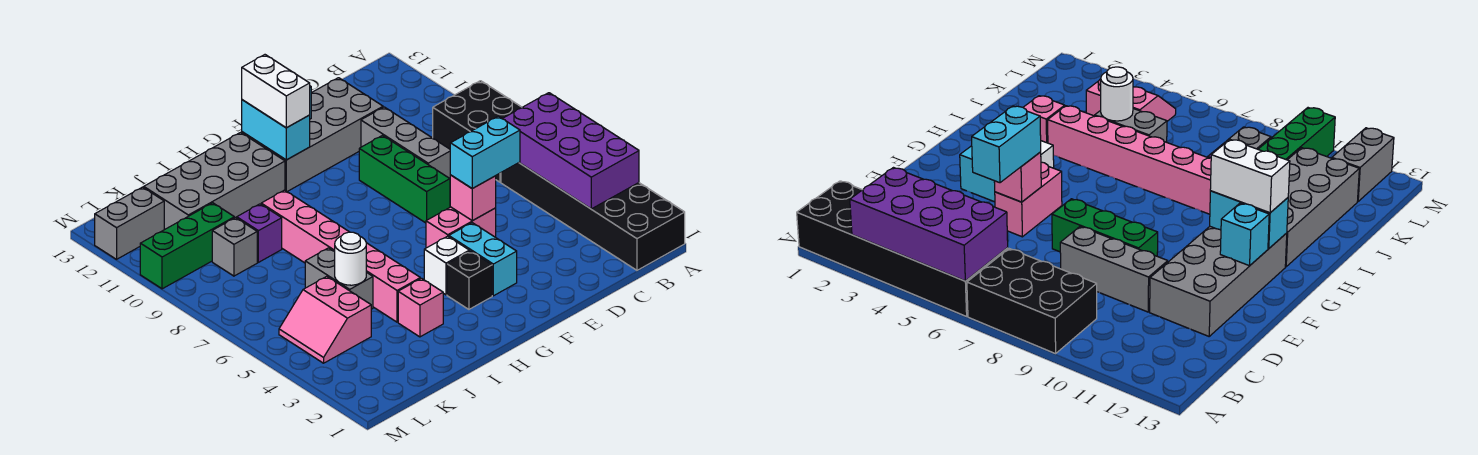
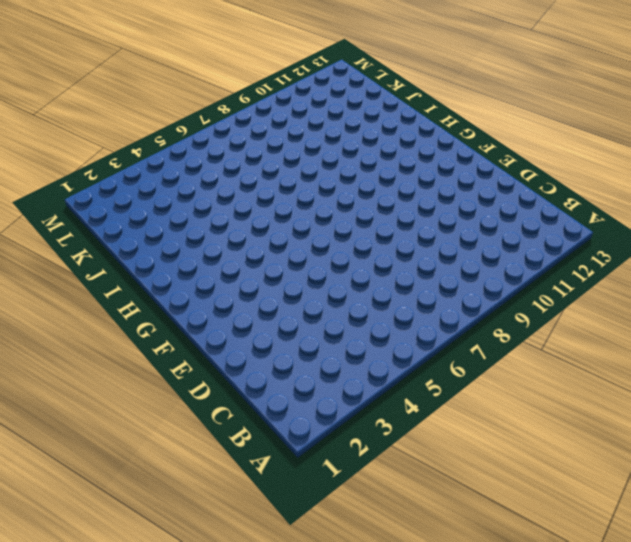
none -> black 2x6 brick [501,163,685,270]
none -> black 2x3 brick [433,81,522,182]
none -> grey 1x3 brick [361,107,450,178]

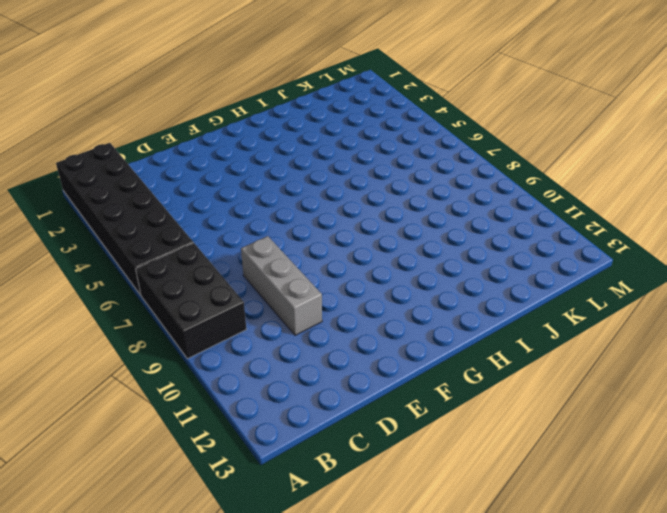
none -> grey 2x4 brick [242,78,383,191]
none -> pink 1x2 brick [426,207,496,248]
none -> green 1x3 brick [359,135,450,223]

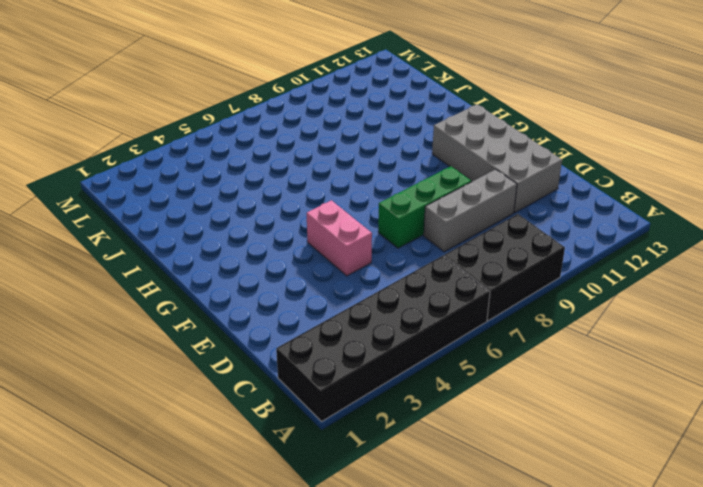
none -> cyan 1x2 brick [449,223,517,296]
none -> black 1x1 brick [447,251,492,309]
none -> white 1x1 brick [424,236,469,295]

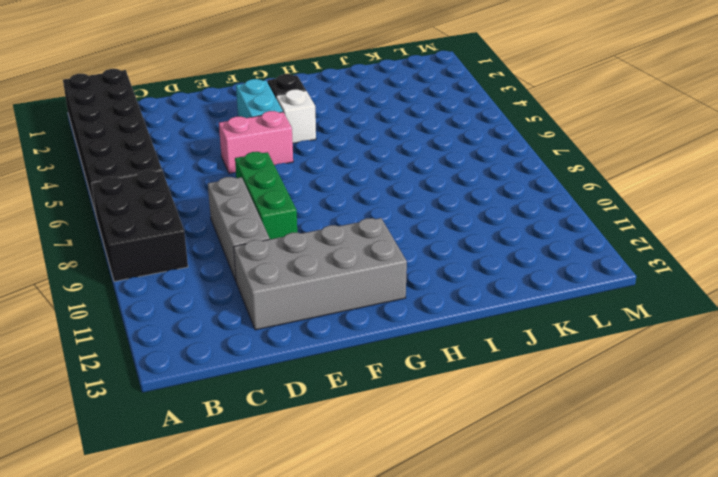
none -> grey 2x4 brick [144,132,285,230]
none -> pink 1x1 brick [398,278,443,337]
none -> pink 1x6 brick [261,190,420,322]

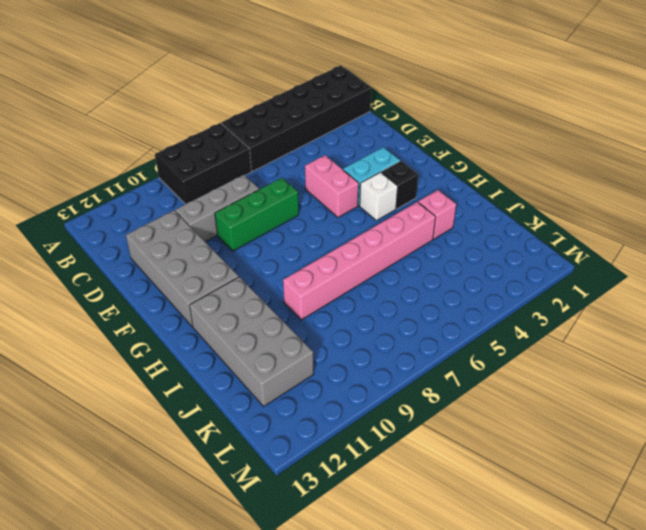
none -> grey 1x2 brick [305,248,373,309]
none -> purple 1x1 brick [237,204,282,262]
none -> pink 2x2 slope [279,276,371,363]

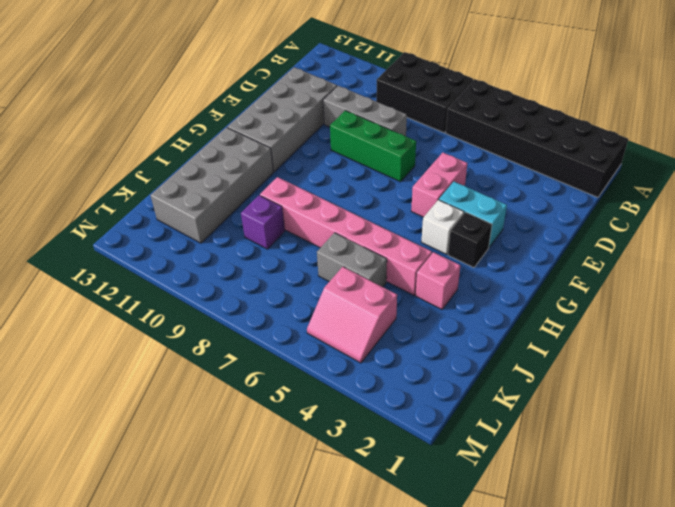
none -> grey 1x1 brick [212,218,257,276]
none -> green 1x3 brick [140,203,234,289]
none -> grey 1x2 brick [95,187,164,259]

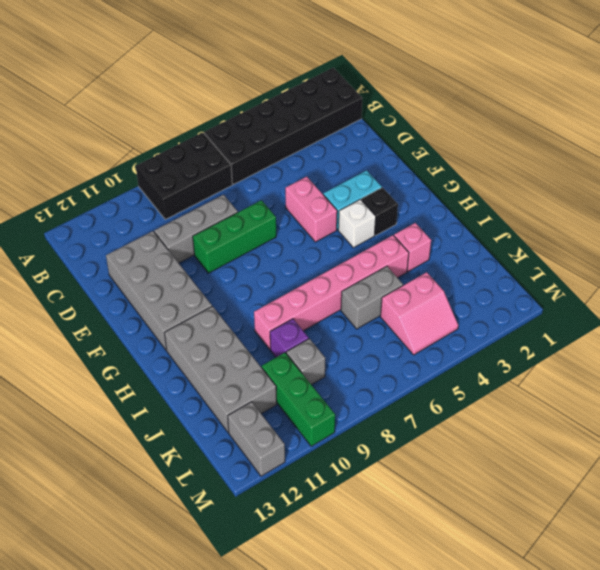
none -> purple 2x4 brick [503,93,639,209]
none -> pink 1x1 brick [450,175,496,221]
none -> cyan 1x1 brick [1220,203,1269,266]

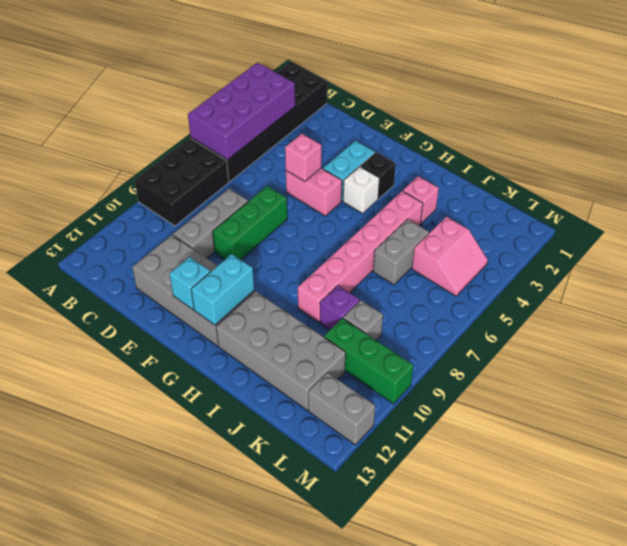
none -> white 1x1 round brick [335,232,366,285]
none -> cyan 1x2 brick [450,116,520,188]
none -> white 1x2 brick [242,55,310,128]

